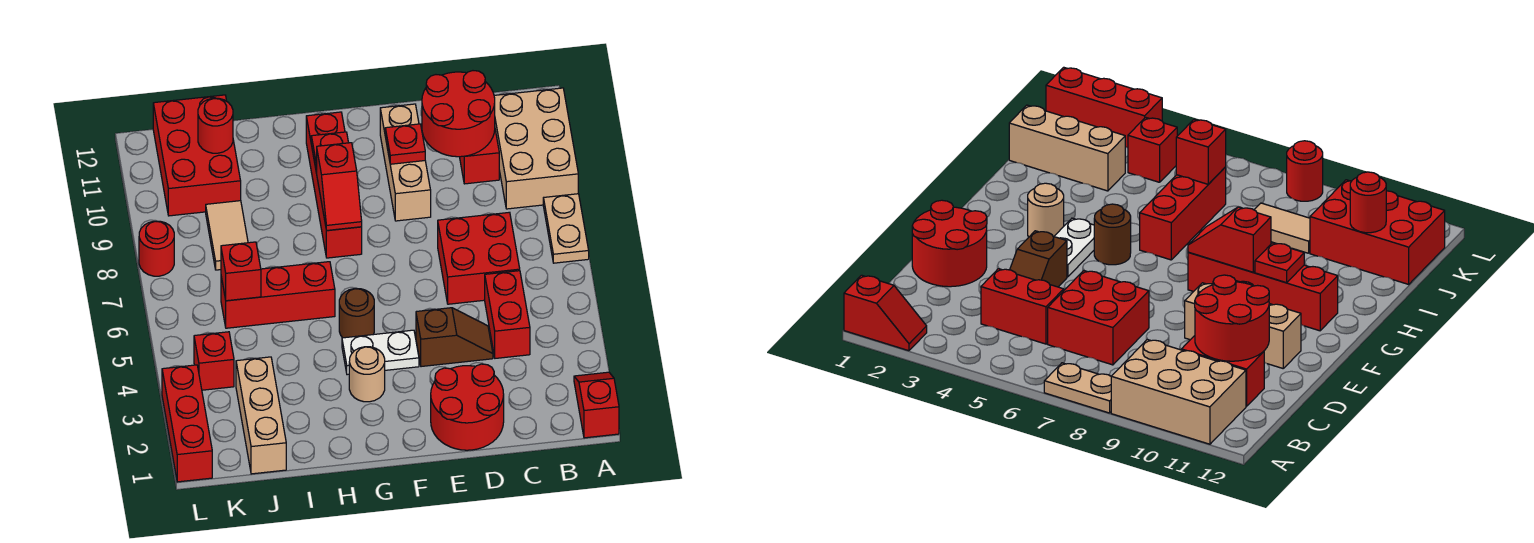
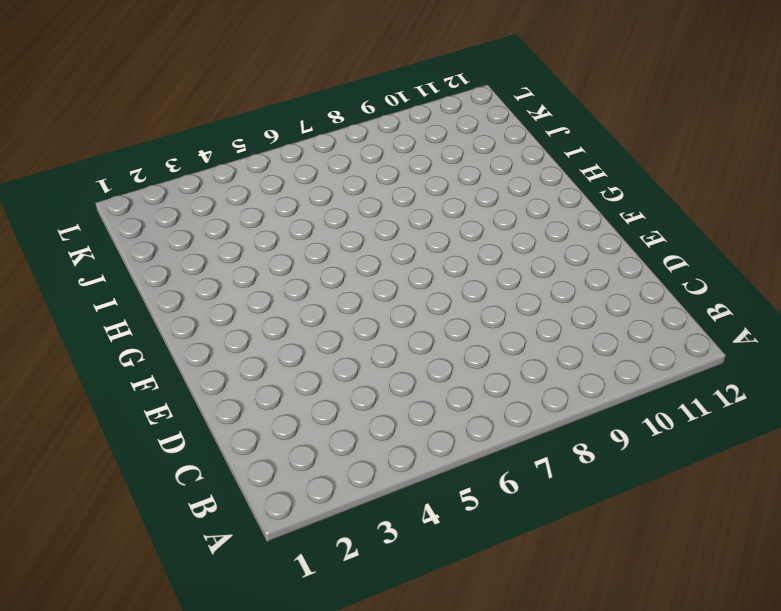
none -> red 1x2 slope [574,372,619,438]
none -> tan 1x2 plate [543,194,589,263]
none -> tan 2x3 brick [494,88,578,209]

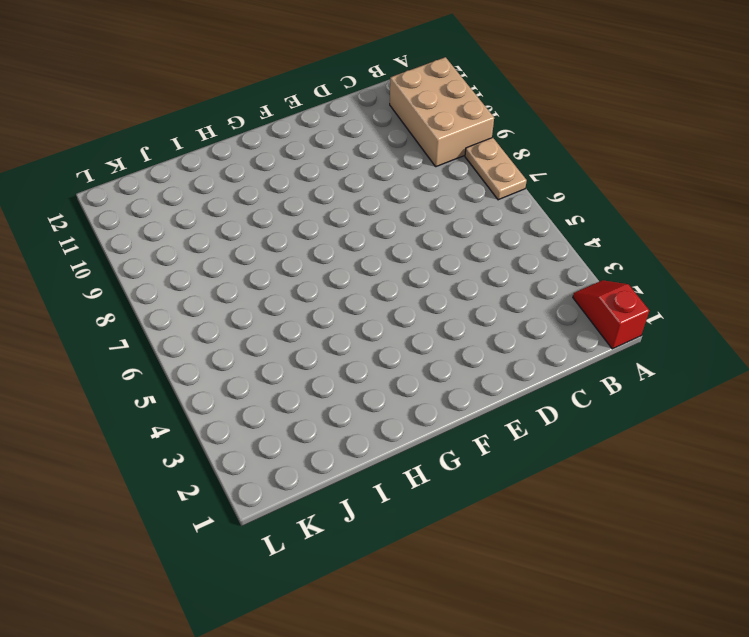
none -> red 1x2 brick [485,271,530,358]
none -> red 2x2 brick [438,212,520,304]
none -> red 1x2 brick [460,130,499,184]

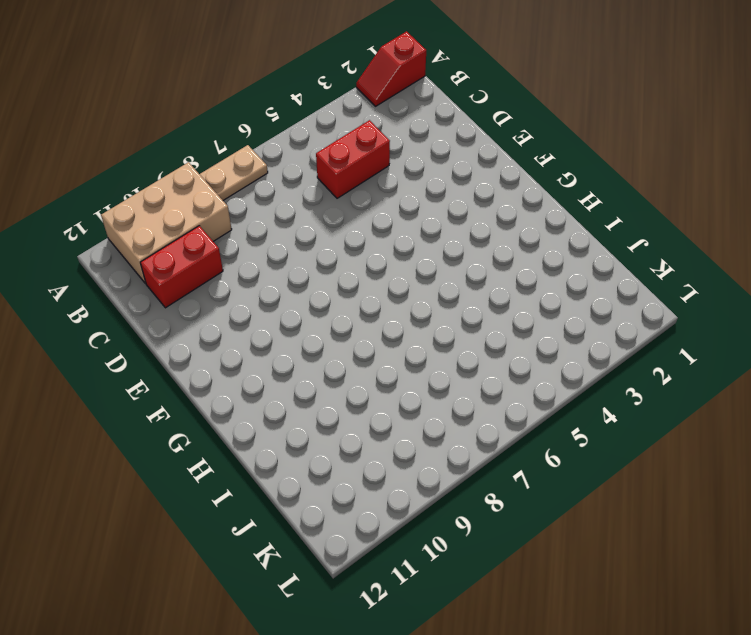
none -> red 2x2 brick [438,212,520,304]
none -> red 2x2 round brick [431,364,504,450]
none -> brown 1x2 slope [416,308,493,367]

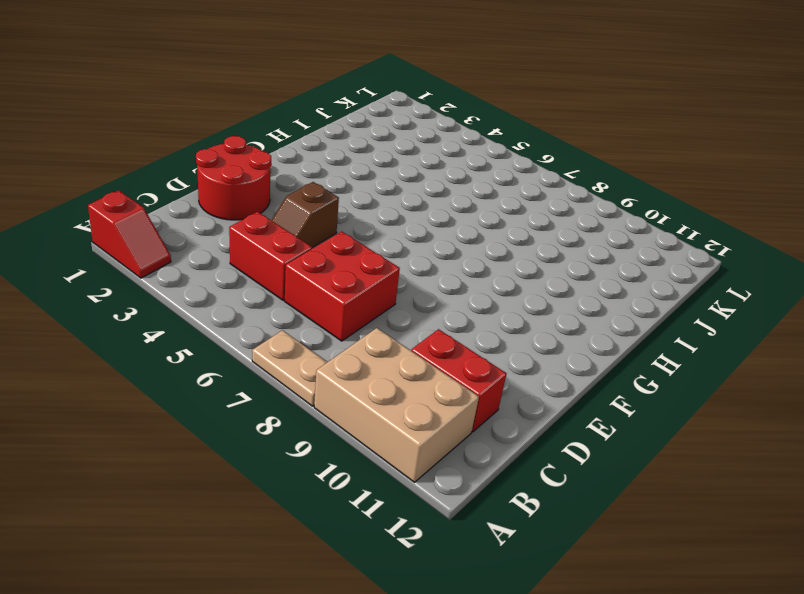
none -> tan 1x3 brick [380,104,431,221]
none -> white 1x2 plate [342,330,419,375]
none -> tan 1x1 round brick [349,347,385,402]

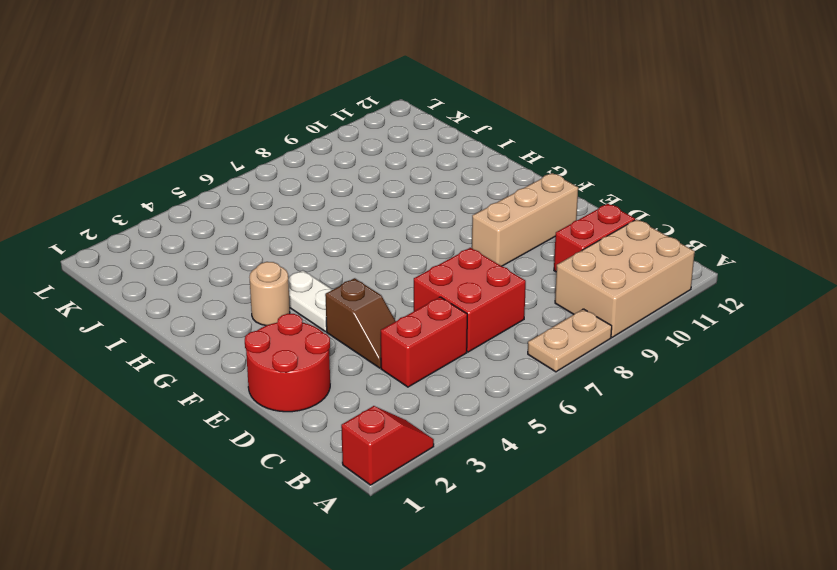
none -> brown 1x1 round brick [339,289,374,338]
none -> red 1x4 brick [306,112,362,258]
none -> red 1x3 brick [221,262,335,328]

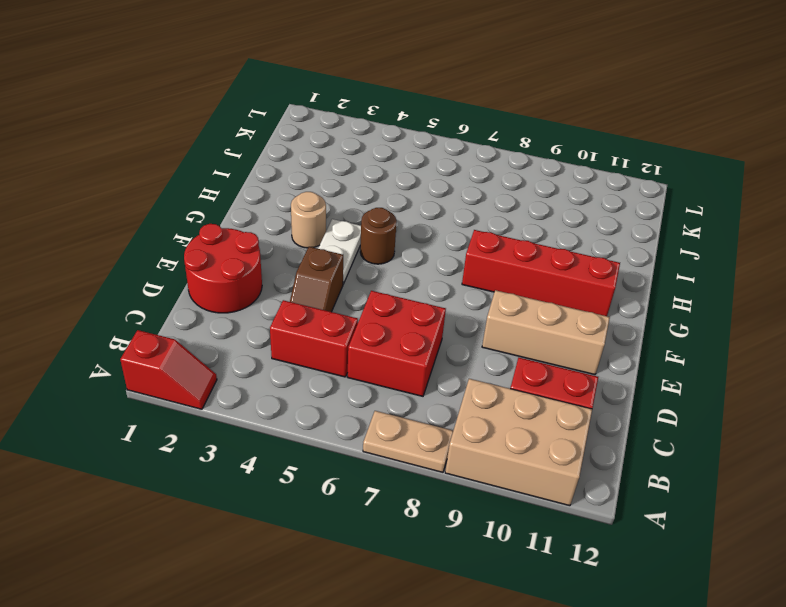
none -> red 1x3 brick [221,262,335,328]
none -> tan 1x3 brick [236,357,286,474]
none -> tan 1x2 tile [206,201,248,270]

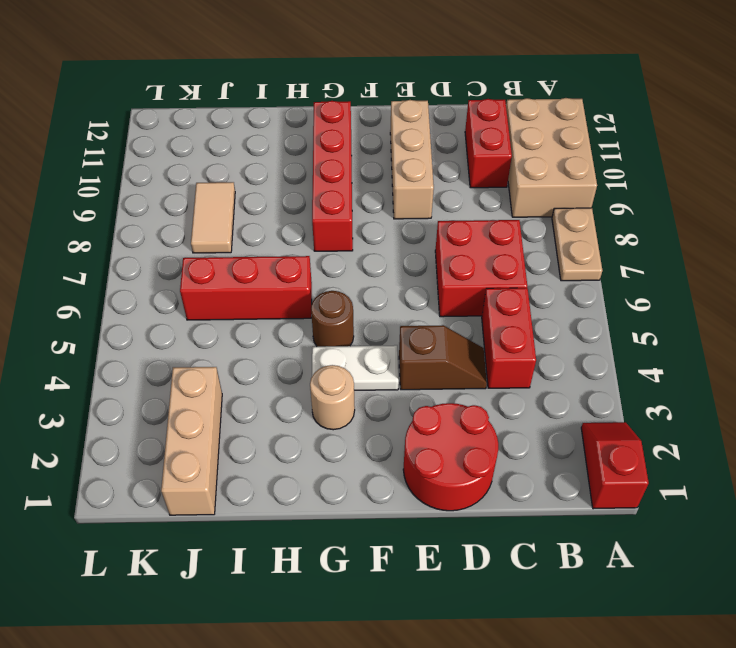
none -> red 2x3 brick [153,95,241,216]
none -> red 1x1 brick [194,332,234,390]
none -> red 1x3 brick [162,365,212,482]

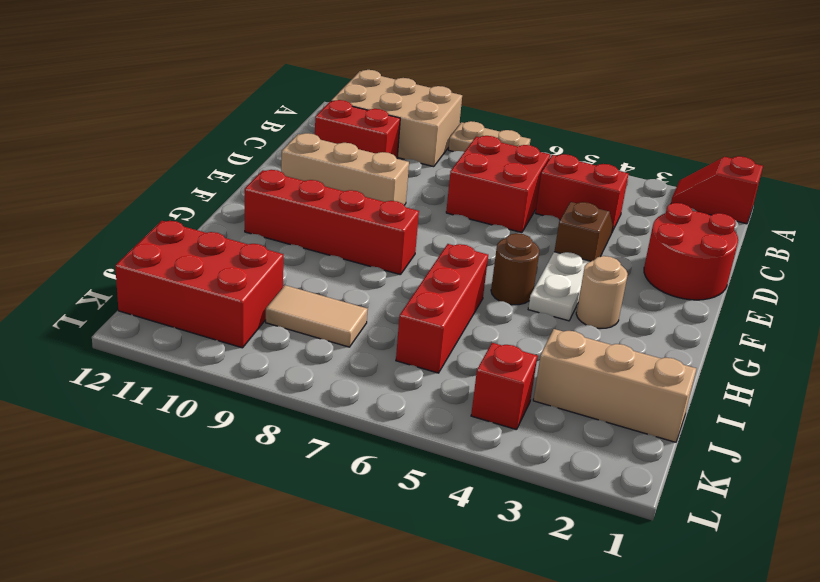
none -> red 1x3 brick [162,365,212,482]
none -> red 1x1 round brick [139,221,174,276]
none -> red 2x2 round brick [422,71,495,157]

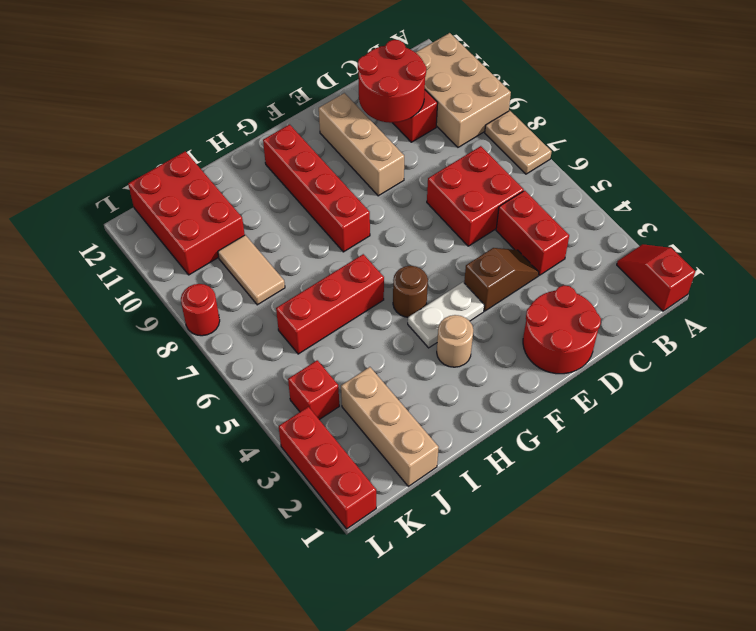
none -> red 1x1 plate [385,124,425,164]
none -> red 1x2 slope [316,143,362,231]
none -> red 1x1 plate [311,132,349,172]

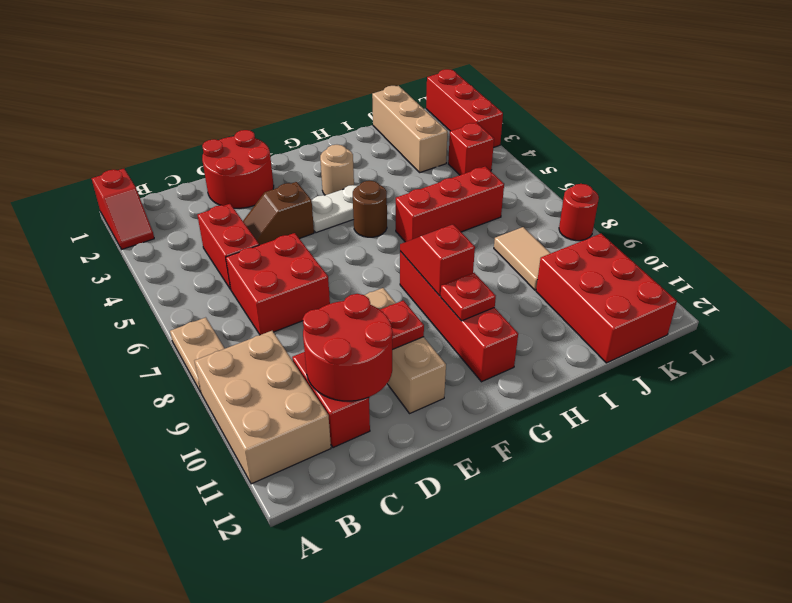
none -> red 1x1 brick [221,242,261,301]
none -> red 1x1 round brick [198,98,233,153]

